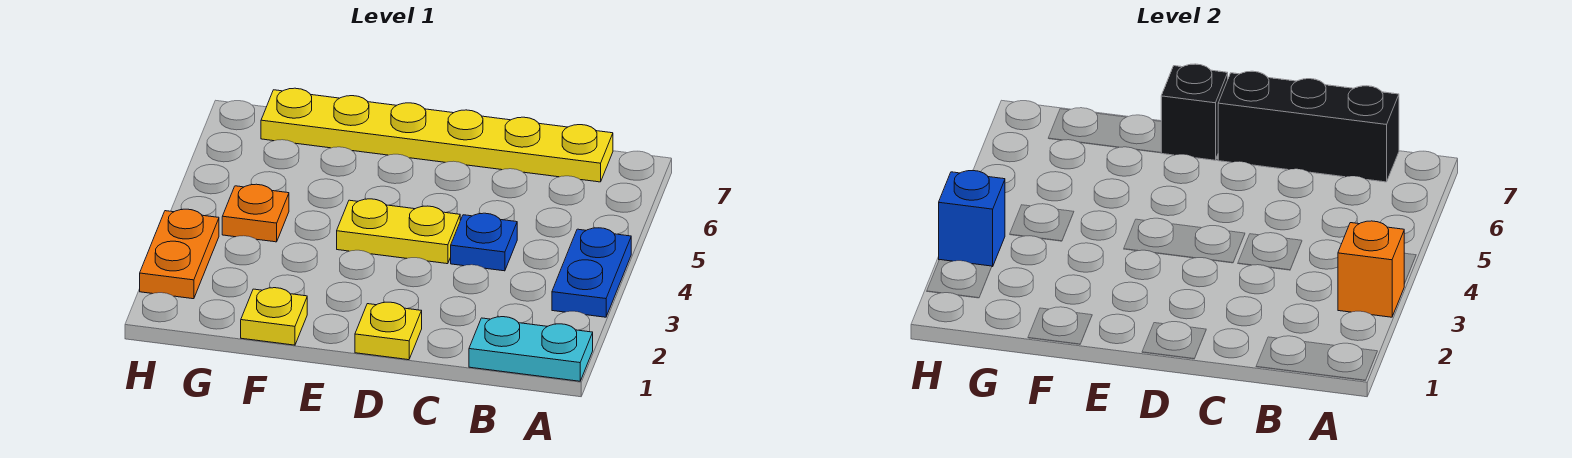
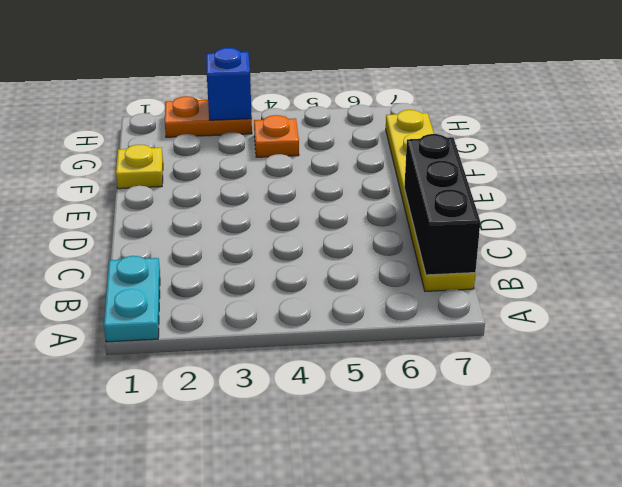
none -> blue 1x2 plate [552,228,631,317]
none -> blue 1x1 plate [451,213,517,271]
none -> yellow 1x1 plate [355,302,422,360]

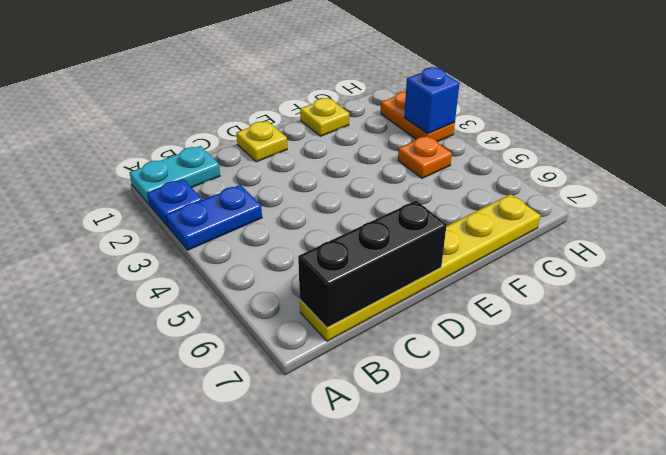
blue 1x1 plate [147,179,202,227] -> blue 1x1 plate moved to [451,213,517,271]
blue 1x2 plate [166,185,262,250] -> blue 1x2 plate turned to [552,228,631,317]
none -> yellow 1x2 plate [337,199,460,264]
none -> orange 1x1 brick [1338,221,1404,317]
none -> black 1x1 brick [1161,64,1228,160]

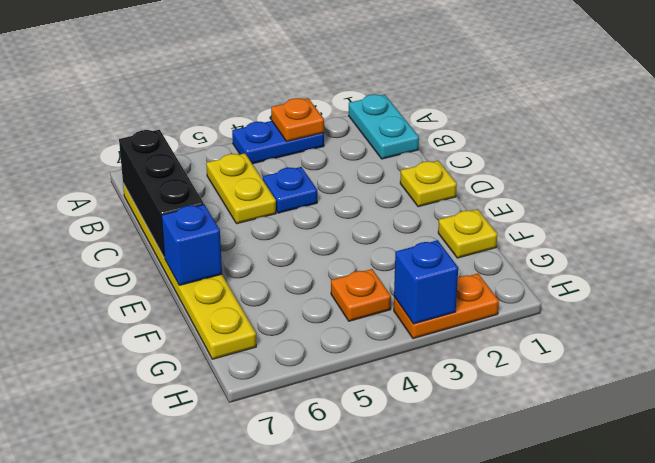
orange 1x1 plate [271,98,324,141] -> orange 1x1 brick [1338,221,1404,317]
yellow 1x2 plate [206,153,276,224] -> yellow 1x2 plate moved to [337,199,460,264]
blue 1x1 brick [161,205,222,285] -> black 1x1 brick [1161,64,1228,160]

